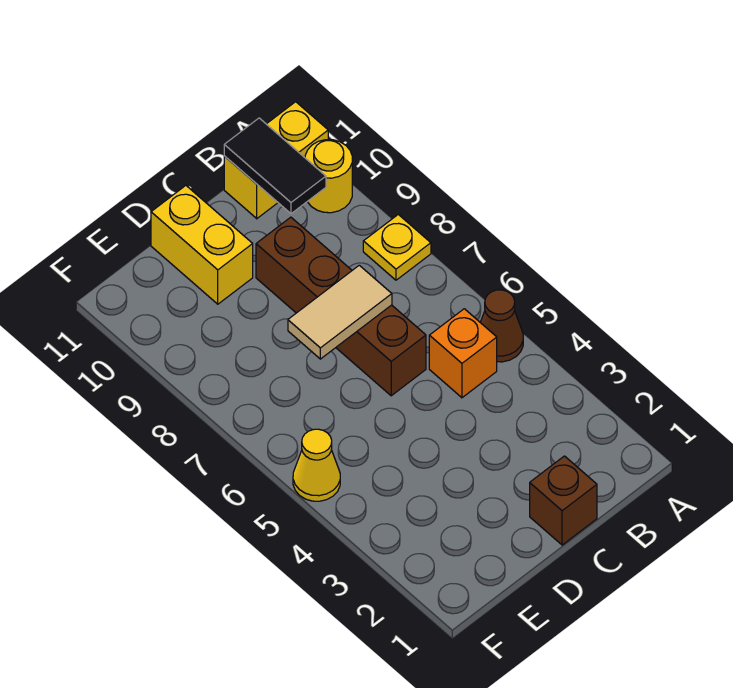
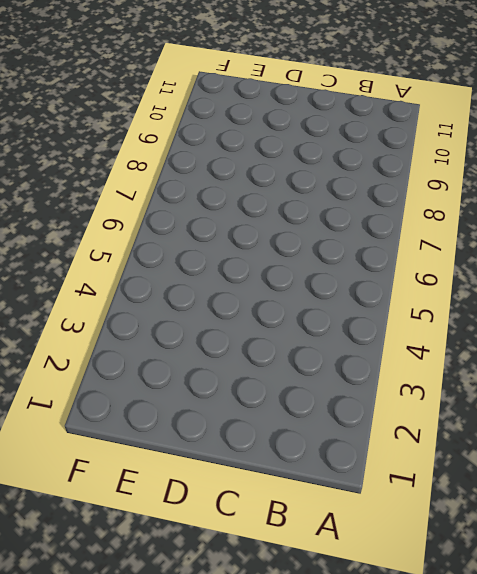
none -> brown 1x1 cone [480,290,523,362]
none -> yellow 1x1 plate [363,214,431,280]

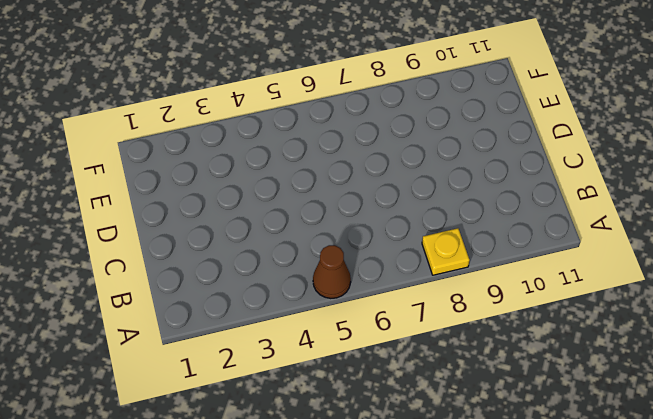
none -> yellow 1x1 round brick [305,140,352,213]
none -> yellow 1x2 brick [224,102,328,219]

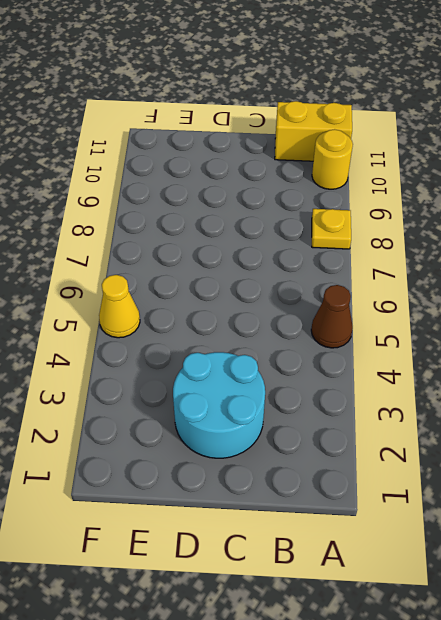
cyan 2x2 round brick [173,352,265,458] -> none
none -> orange 1x1 brick [429,309,497,398]
none -> brown 1x1 brick [530,456,597,545]

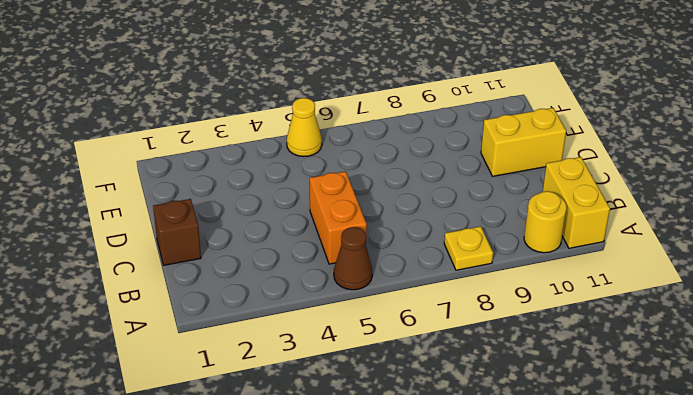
orange 1x2 brick [310,171,367,264] -> orange 1x1 brick [429,309,497,398]
none -> brown 1x4 brick [256,217,426,396]
none -> black 1x2 tile [224,118,326,214]

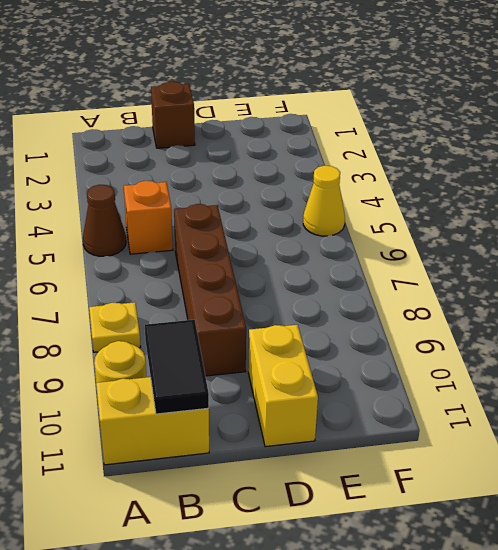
none -> tan 1x2 tile [288,265,392,359]

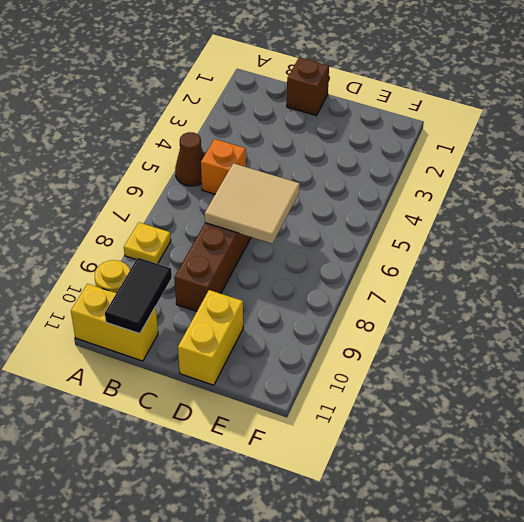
tan 2x2 tile [205,163,300,244] -> tan 1x2 tile [288,265,392,359]
none -> yellow 1x1 cone [293,429,340,501]

